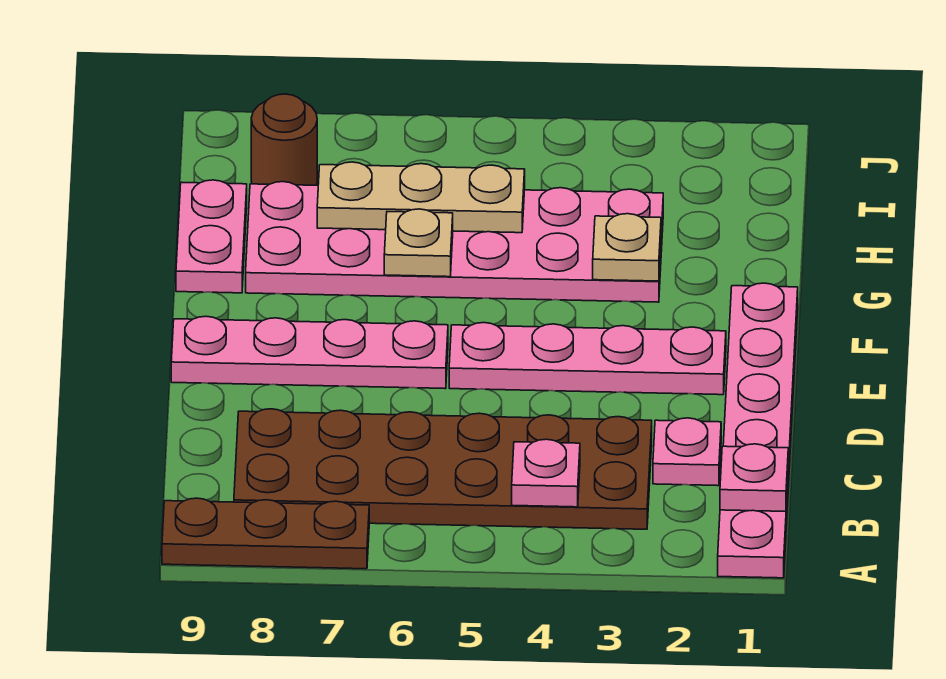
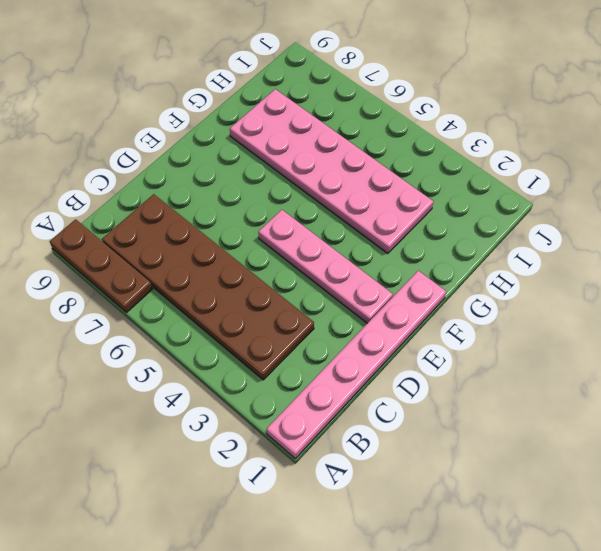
none -> pink 1x1 plate [653,418,721,486]
none -> pink 1x4 plate [171,316,448,389]
none -> pink 1x2 plate [176,180,247,293]

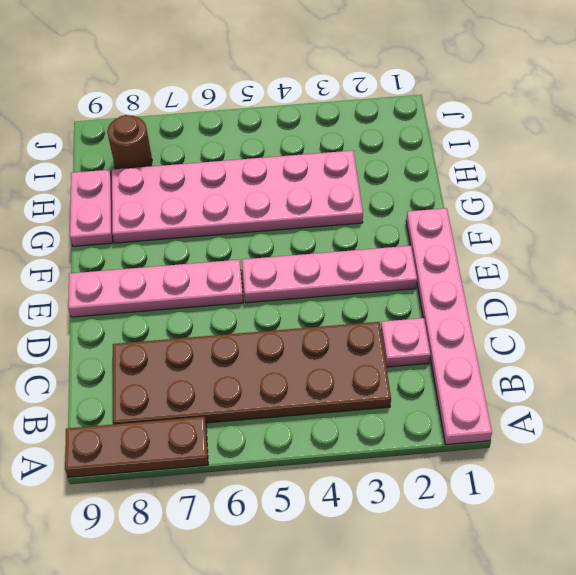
none -> pink 1x1 plate [720,444,788,511]
none -> pink 1x1 plate [512,439,580,507]
none -> tan 1x1 plate [593,214,661,281]

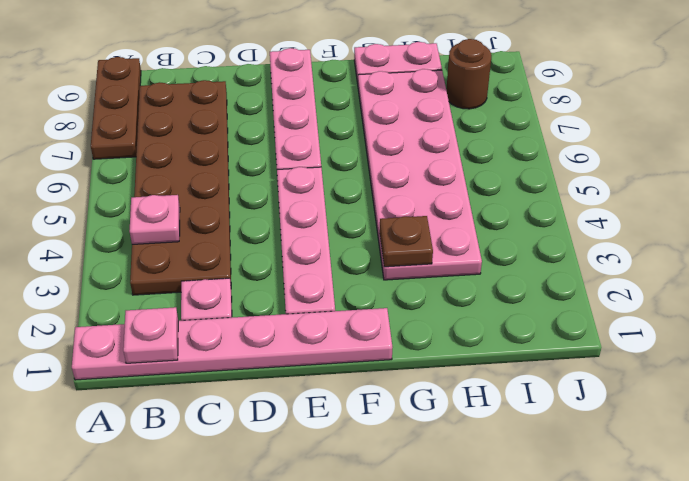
brown 1x1 plate [380,216,433,267] -> tan 1x1 plate [593,214,661,281]
none -> tan 1x1 plate [384,209,453,277]
none -> tan 1x3 plate [317,162,525,233]

